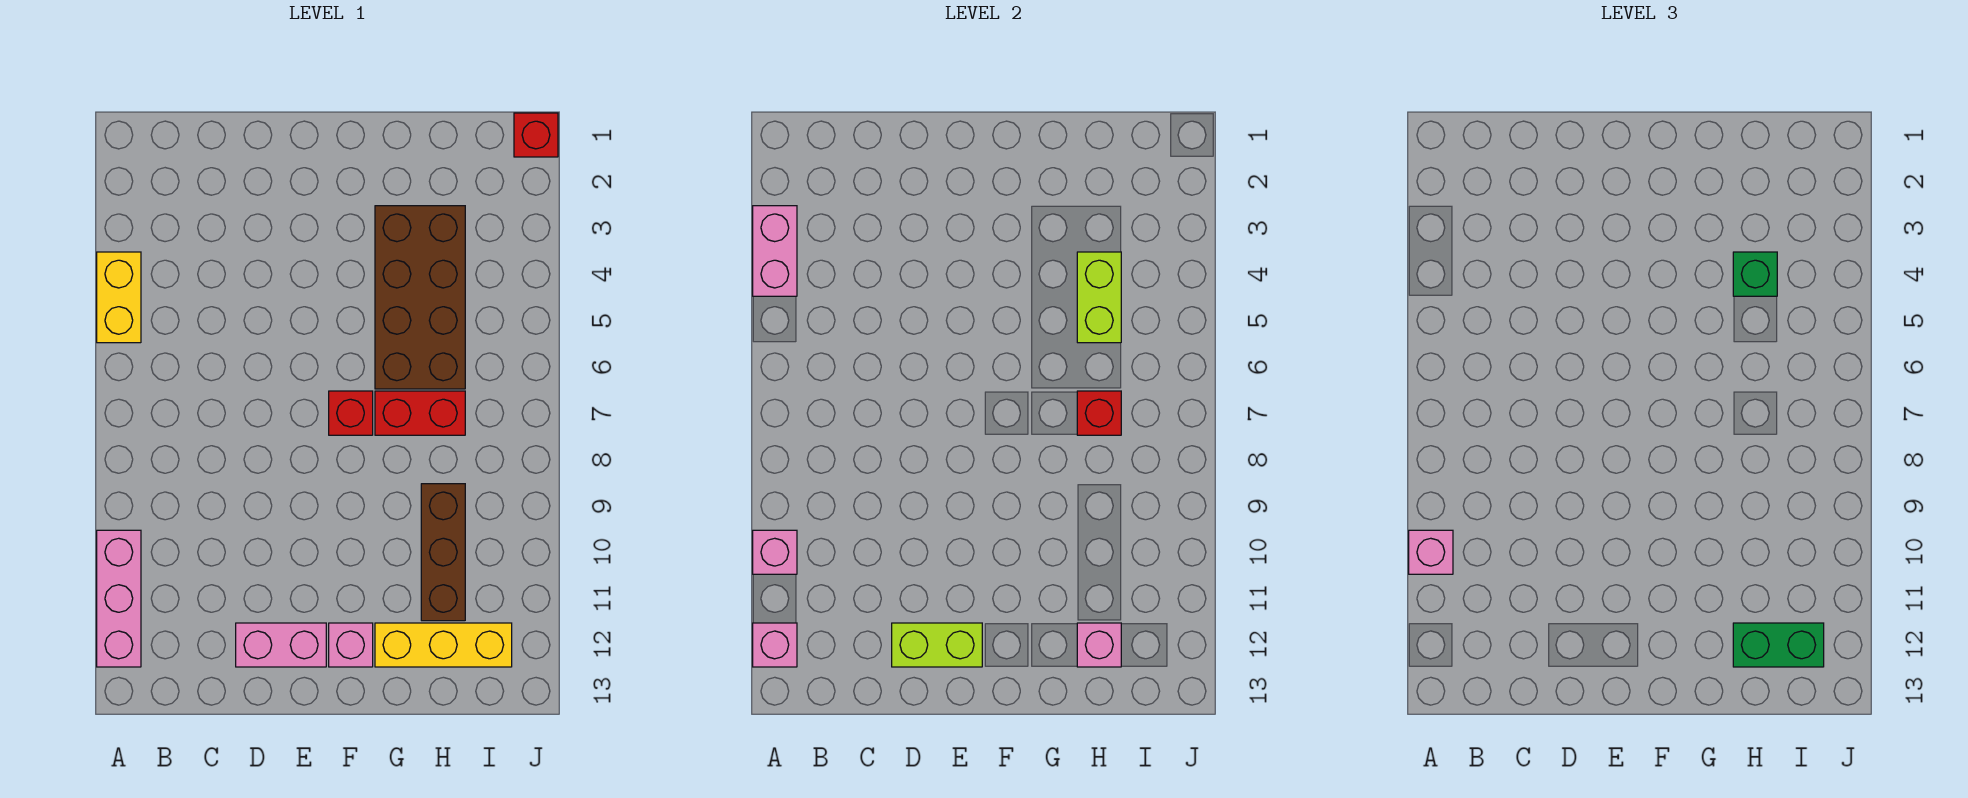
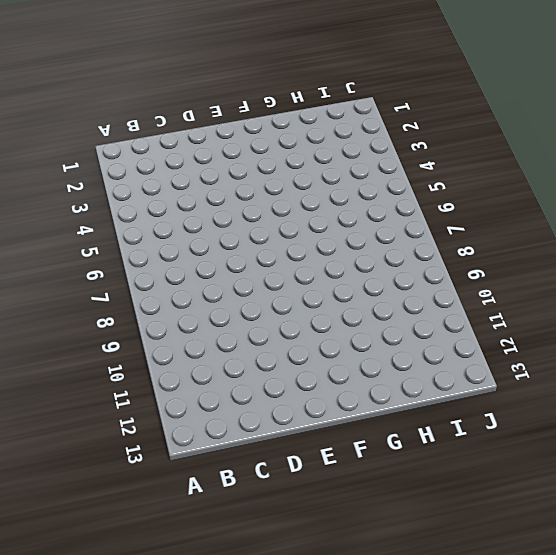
none -> yellow 1x2 brick [97,252,141,343]
none -> pink 1x3 brick [97,530,141,667]
none -> pink 1x2 brick [236,623,326,667]

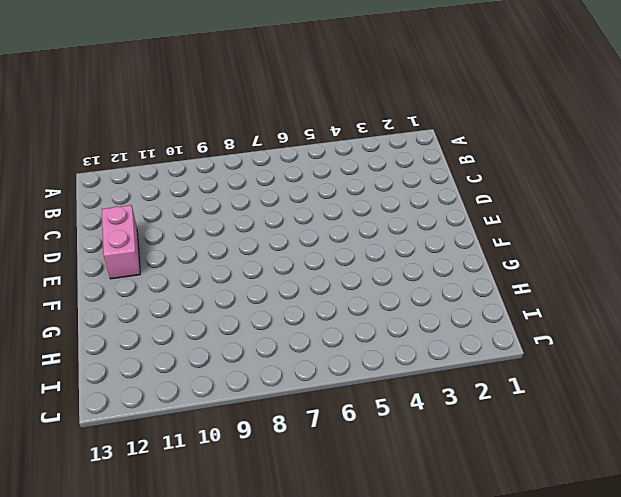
none -> yellow 1x2 brick [97,252,141,343]
none -> pink 1x3 brick [97,530,141,667]
none -> red 1x1 brick [329,391,373,435]

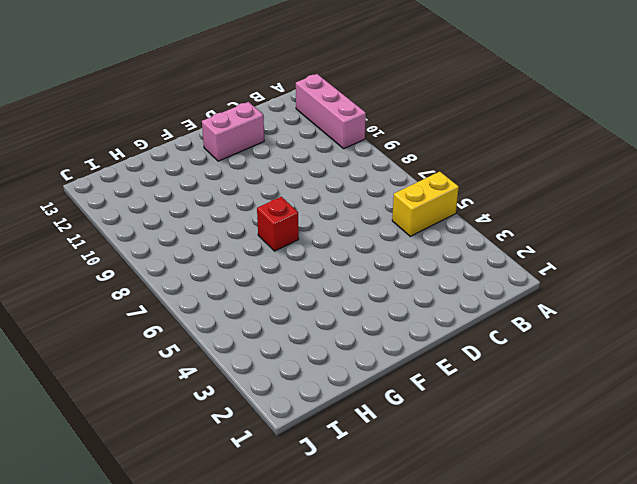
yellow 1x2 brick [392,172,459,236] -> yellow 1x2 brick turned to [97,252,141,343]
none -> pink 1x1 brick [329,623,373,667]
none -> brown 2x4 brick [375,206,465,389]
none -> red 1x2 brick [375,391,465,435]

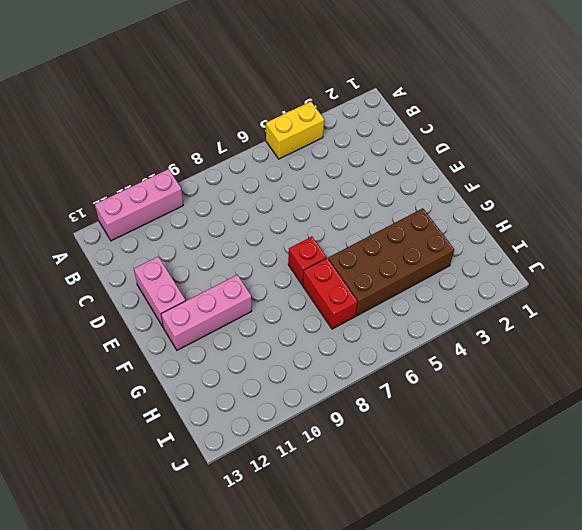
pink 1x3 brick [161,275,252,350] -> pink 1x1 brick [329,623,373,667]
none -> yellow 1x3 brick [375,623,512,667]
none -> brown 1x3 brick [421,484,465,621]
none -> red 1x1 brick [514,113,558,157]

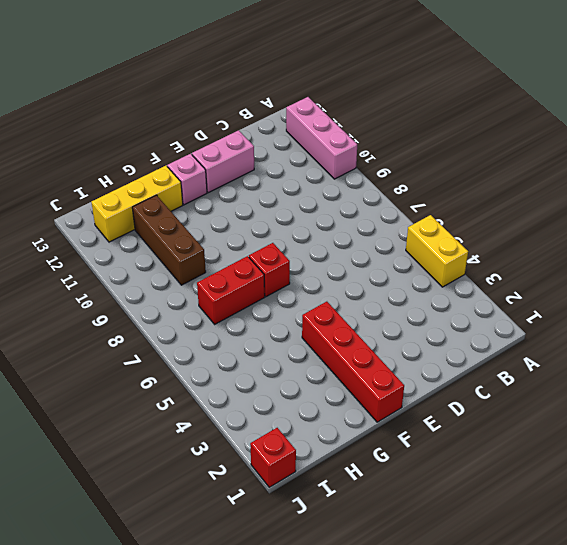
red 1x4 brick [302,302,404,422] -> none
none -> brown 2x4 brick [375,206,465,389]
none -> pink 1x2 brick [753,206,797,296]
none -> pink 1x1 brick [753,530,797,574]

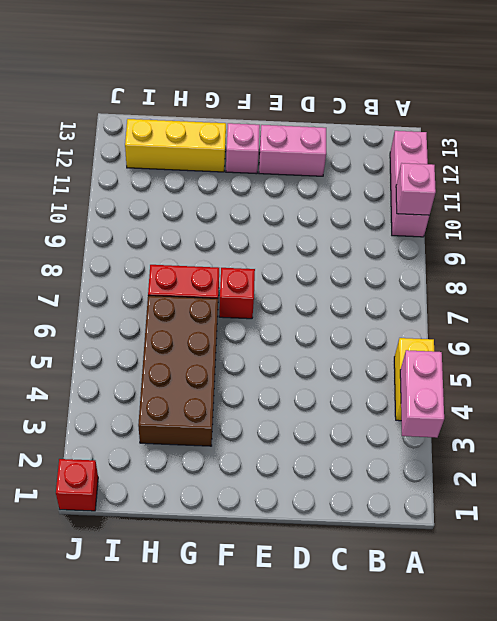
none -> brown 1x3 brick [421,484,465,621]
none -> pink 1x1 brick [753,623,797,667]
none -> lime 1x2 brick [892,623,982,667]

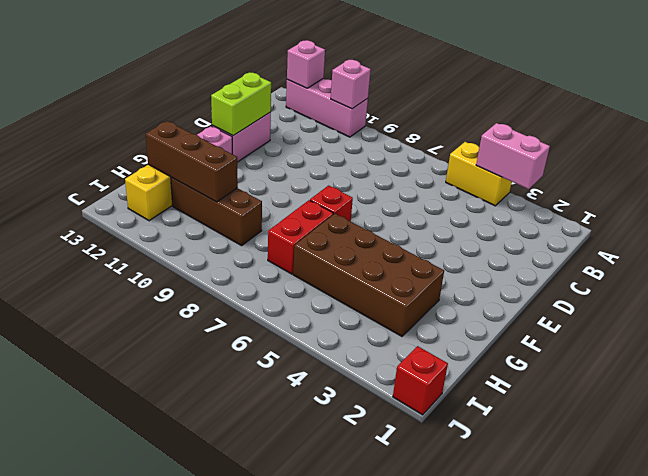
brown 1x3 brick [146,121,238,202] -> pink 1x1 brick [1077,623,1121,667]
none -> lime 1x2 brick [1077,252,1121,343]
none -> red 1x1 brick [1077,391,1121,435]
none -> pink 1x1 brick [1409,530,1453,574]

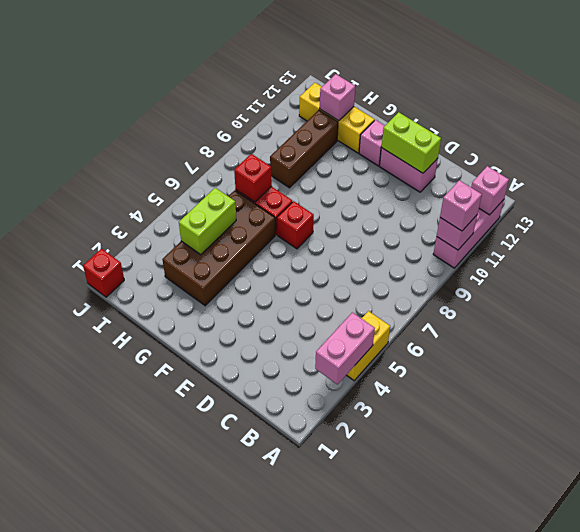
none -> green 1x1 brick [1733,252,1777,296]
none -> green 1x2 brick [1733,623,1824,667]

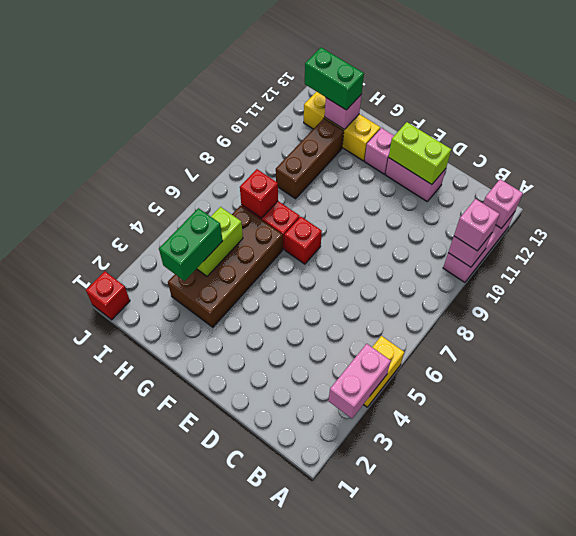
green 1x2 brick [159,208,223,281] -> green 1x1 brick [1733,252,1777,296]

